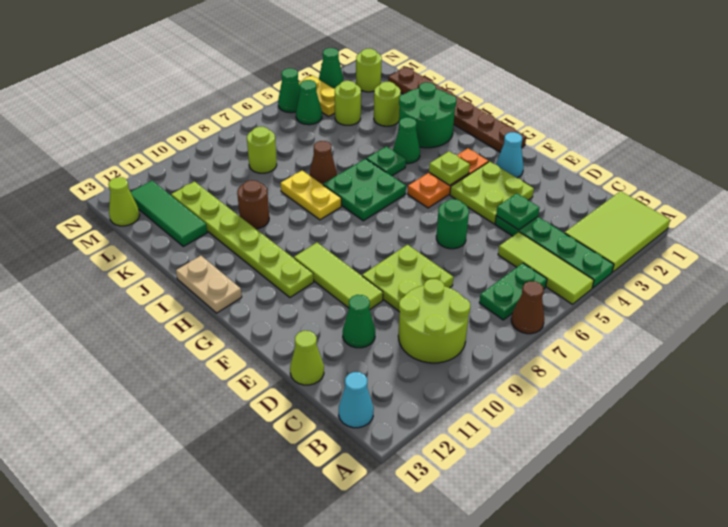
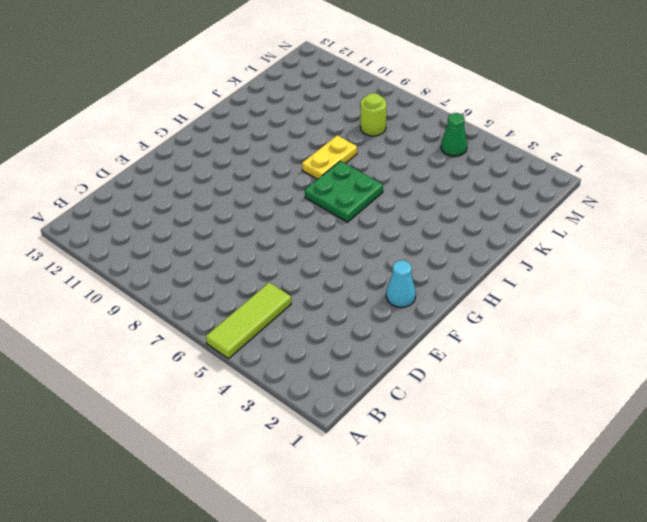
none -> lime 2x3 tile [565,191,670,272]
none -> green 1x4 plate [495,216,614,288]
none -> brown 1x1 cone [511,281,544,334]
none -> green 1x2 plate [479,263,547,320]

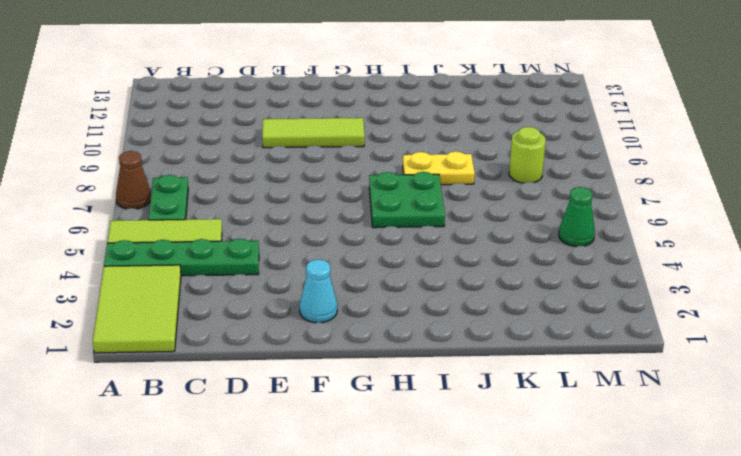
none -> lime 2x2 round brick [398,279,470,363]
none -> cyan 1x1 cone [339,372,374,428]
none -> lime 2x2 plate [362,245,453,312]
none -> green 1x1 cone [343,295,375,348]

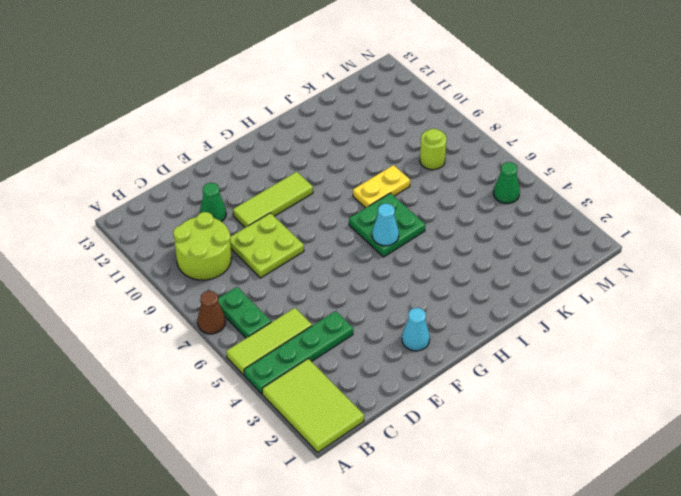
cyan 1x1 cone [372,204,399,246] -> cyan 1x1 cone moved to [339,372,374,428]
none -> lime 1x1 cone [290,331,324,385]
none -> lime 2x2 plate [450,162,534,224]
none -> green 1x1 round brick [436,199,469,249]
none -> brown 1x6 plate [388,67,526,152]

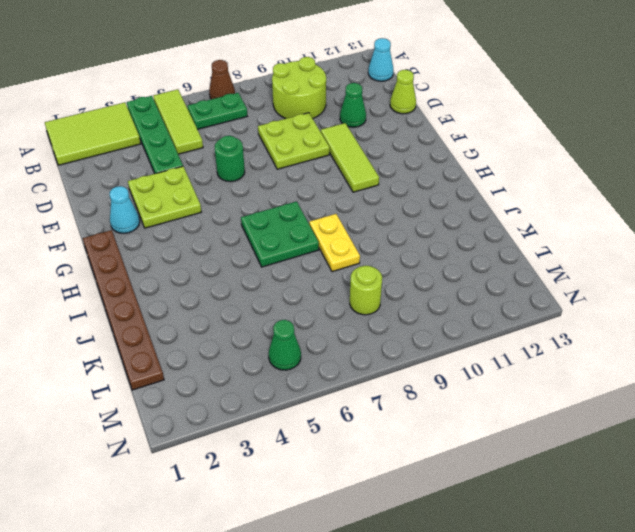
none -> orange 1x3 plate [408,148,489,208]
none -> lime 1x6 plate [171,181,314,297]
none -> tan 1x2 plate [176,256,242,313]
none -> green 2x2 round brick [399,82,456,148]

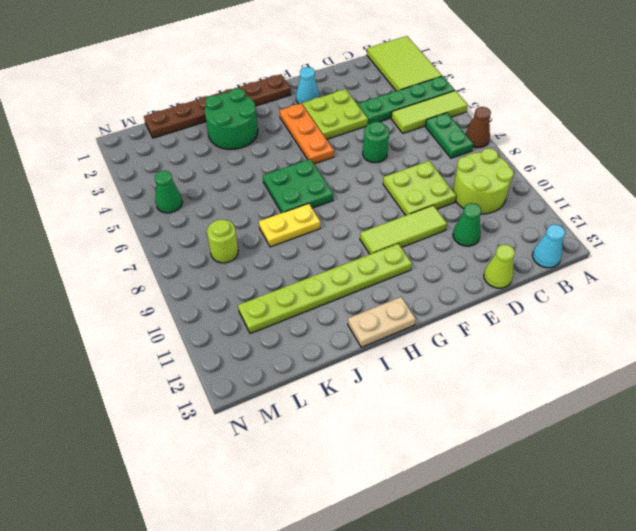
none -> green 1x1 cone [393,117,420,164]
none -> green 1x1 plate [366,146,406,176]
none -> brown 1x1 cone [309,141,337,185]
none -> brown 1x1 round brick [237,180,269,229]

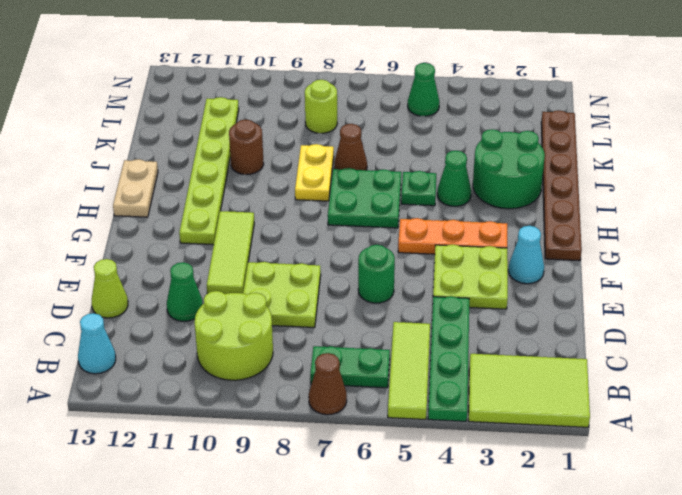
none -> lime 1x1 round brick [374,82,401,126]
none -> green 1x3 tile [131,181,207,246]
none -> lime 1x1 round brick [335,81,361,125]
none -> lime 1x1 round brick [356,49,382,92]

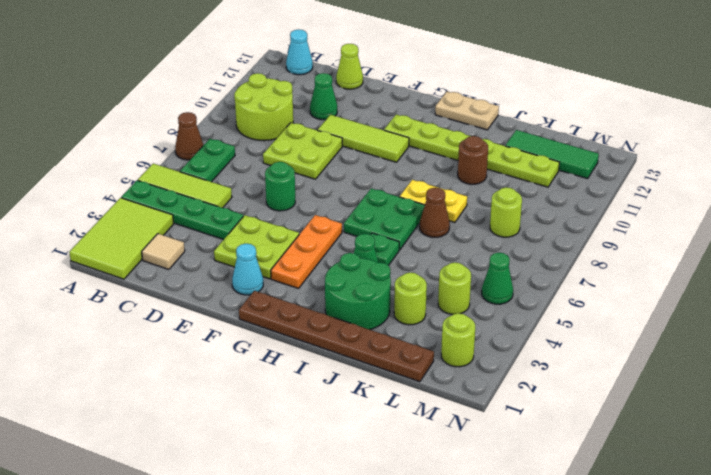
tan 1x1 tile [142,234,185,270] -> none
none -> yellow 1x2 plate [299,76,335,116]
none -> lime 1x1 cone [108,177,140,226]
none -> green 1x1 cone [319,48,344,89]
none -> green 1x1 cone [278,68,300,113]

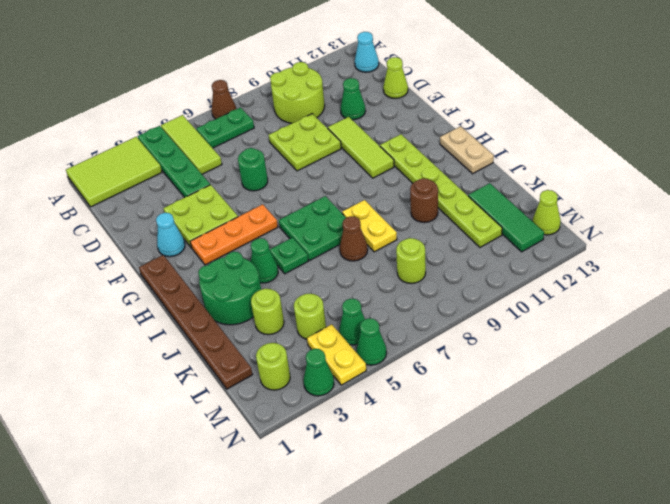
none -> green 1x1 plate [496,193,539,230]
none -> lime 1x1 plate [429,152,470,185]

